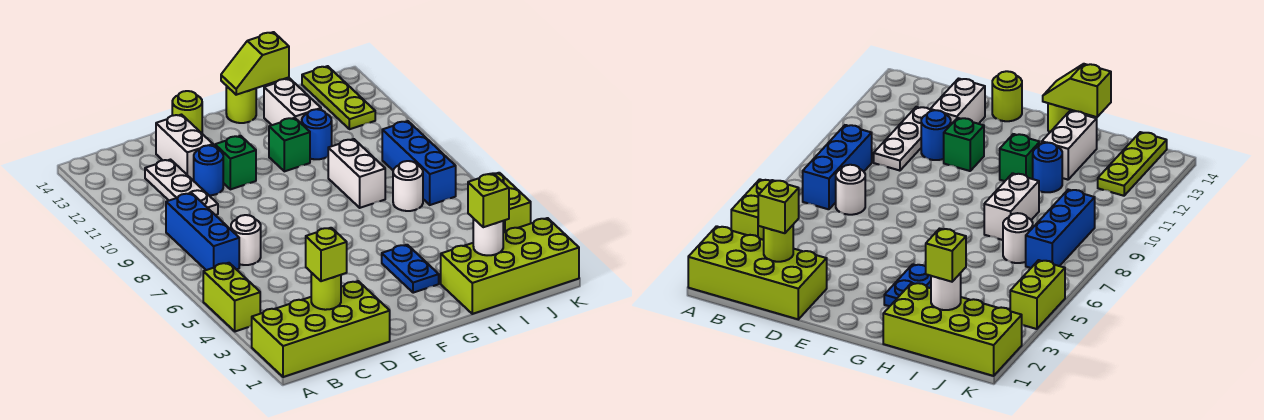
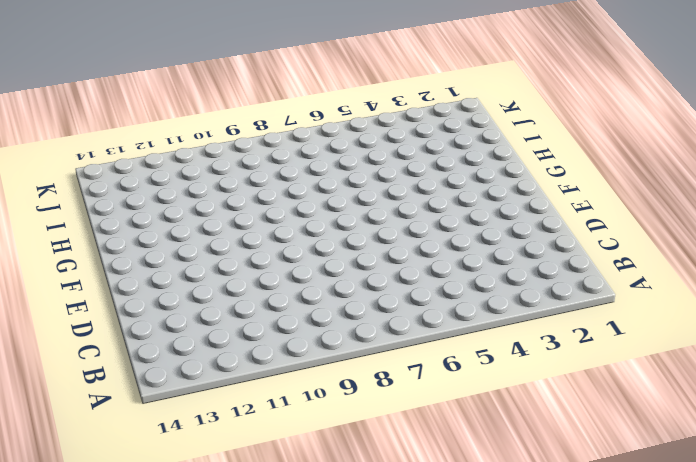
none -> lime 2x4 brick [252,281,390,377]
none -> lime 1x2 brick [203,263,260,331]
none -> blue 1x3 brick [166,193,239,270]

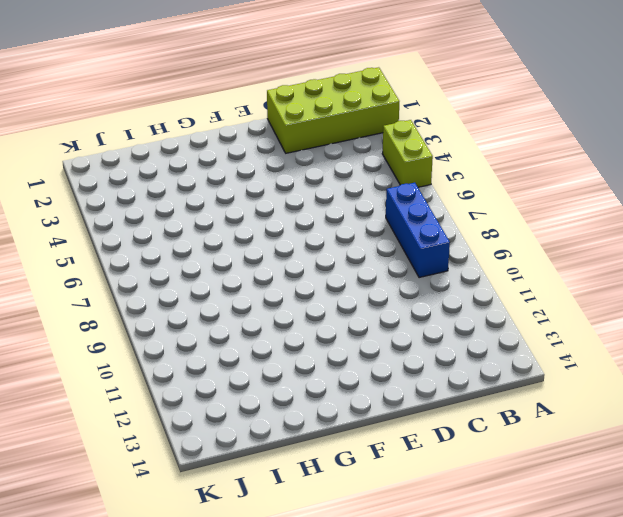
none -> white 1x1 round brick [231,215,261,265]
none -> white 1x3 plate [145,160,218,215]
none -> blue 1x1 round brick [194,145,223,195]

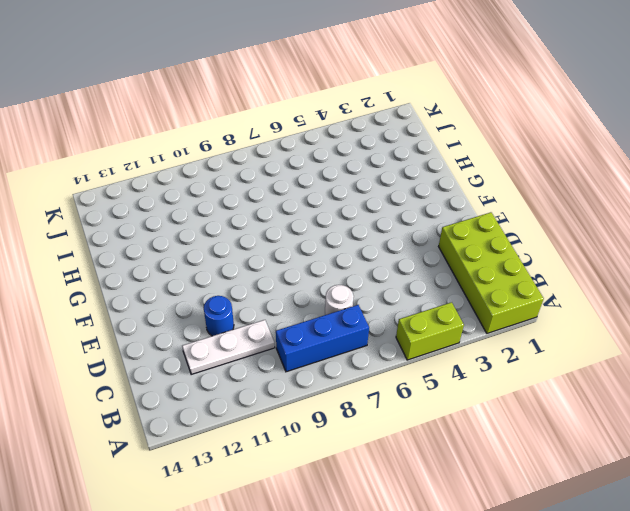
none -> white 1x2 brick [156,115,213,181]
none -> green 1x1 brick [215,136,256,189]
none -> lime 1x1 round brick [172,91,202,133]

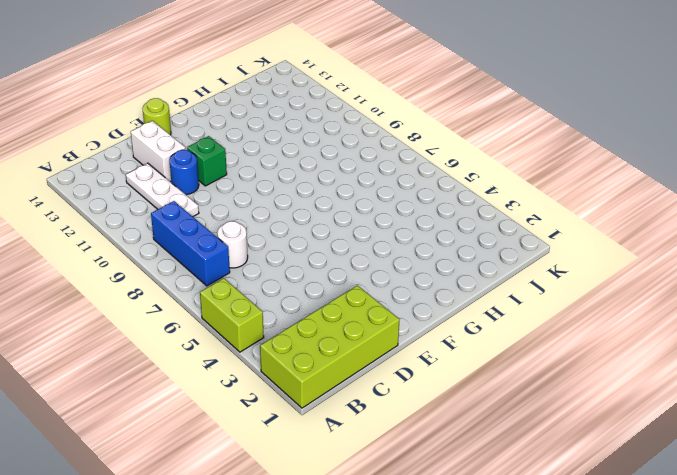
none -> blue 1x2 plate [382,245,439,293]
none -> green 1x1 brick [269,118,310,171]
none -> lime 1x1 round brick [226,86,256,123]

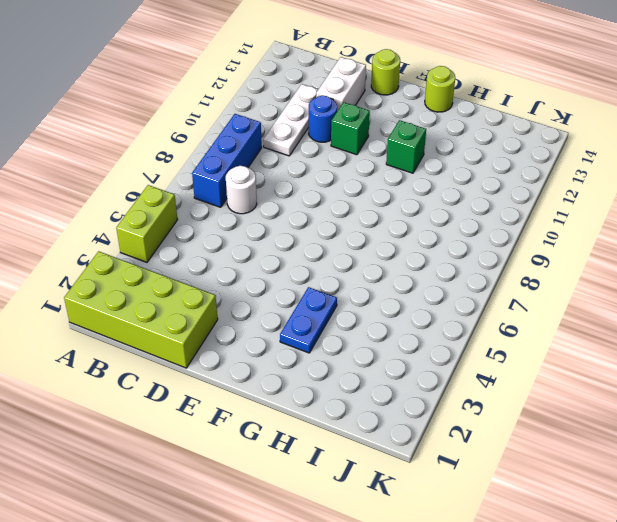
none -> lime 2x4 brick [441,218,579,314]
none -> white 1x2 brick [328,139,385,208]
none -> blue 1x1 round brick [302,109,332,159]

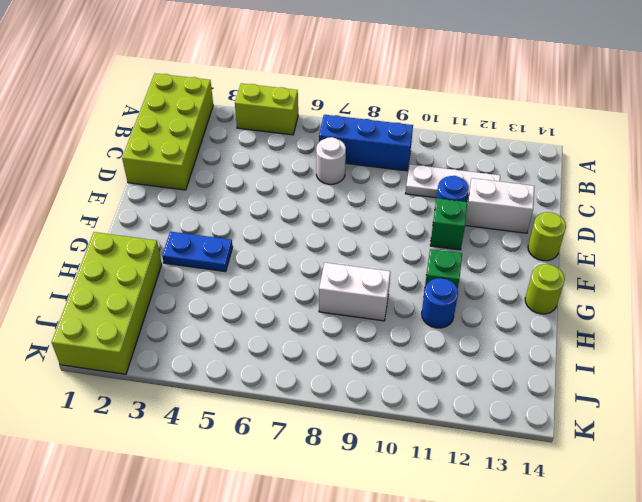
none -> white 1x2 brick [264,78,321,125]
none -> white 1x1 round brick [393,161,423,211]
none -> blue 1x3 brick [382,121,456,205]

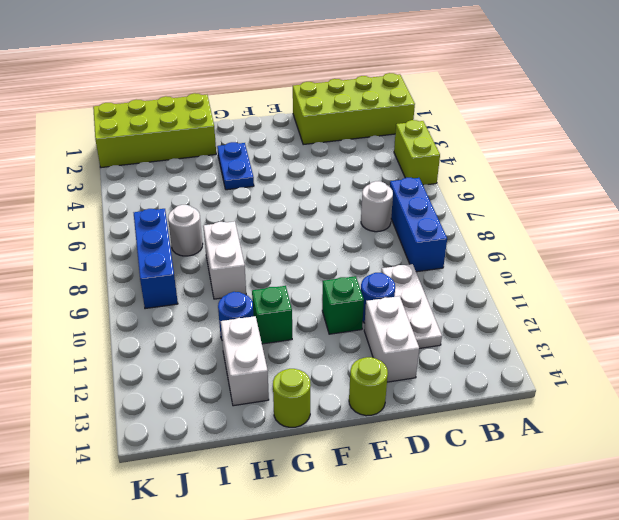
none -> lime 1x3 plate [302,66,375,129]
none -> lime 1x2 brick [494,173,531,233]
none -> lime 1x1 round brick [311,273,341,310]

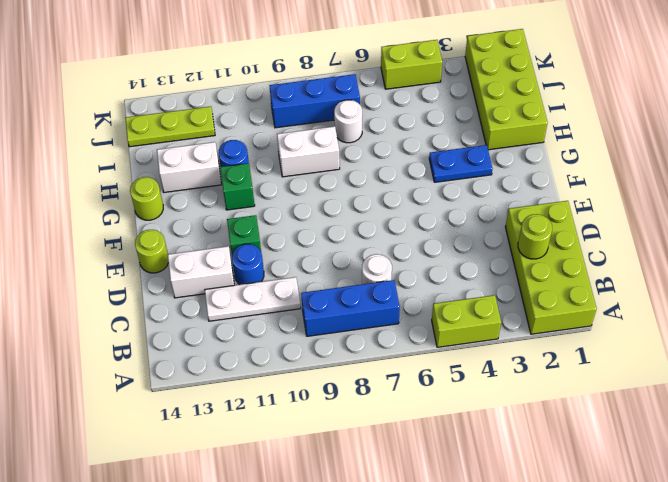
none -> lime 1x2 slope [221,32,289,95]
none -> white 1x1 round brick [473,218,503,255]
none -> lime 1x1 brick [306,228,347,281]

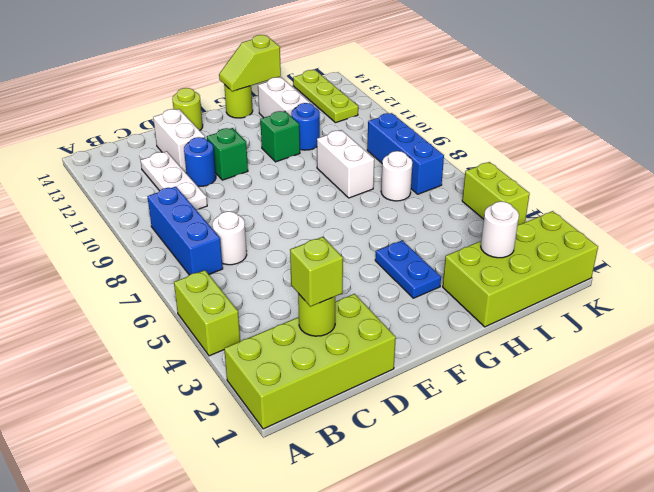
none -> lime 1x1 brick [468,173,509,227]

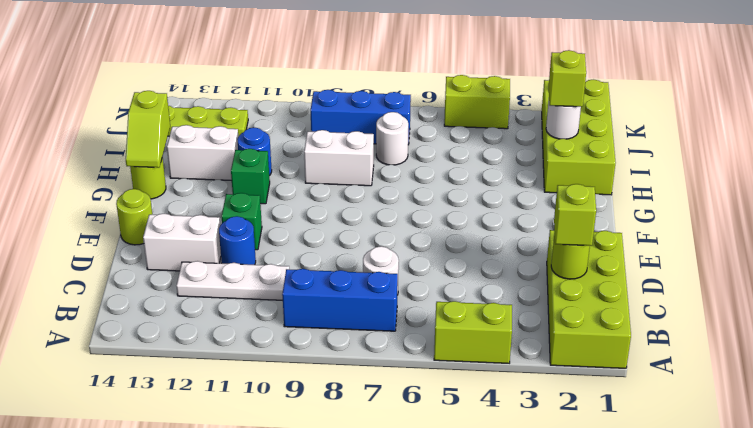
none -> blue 1x2 plate [382,245,439,293]

